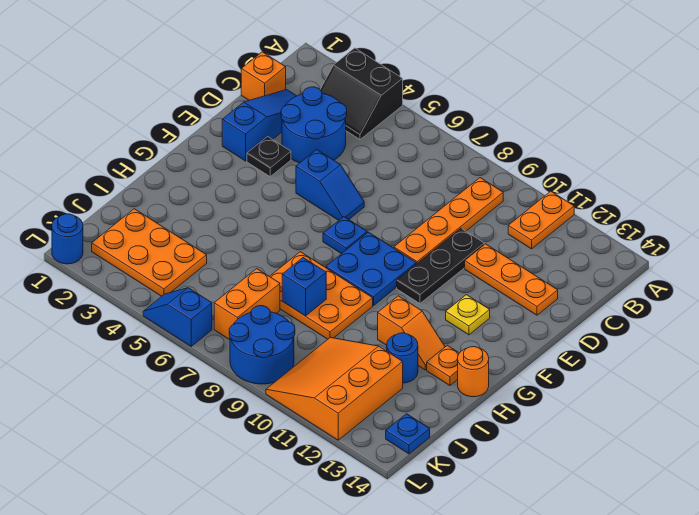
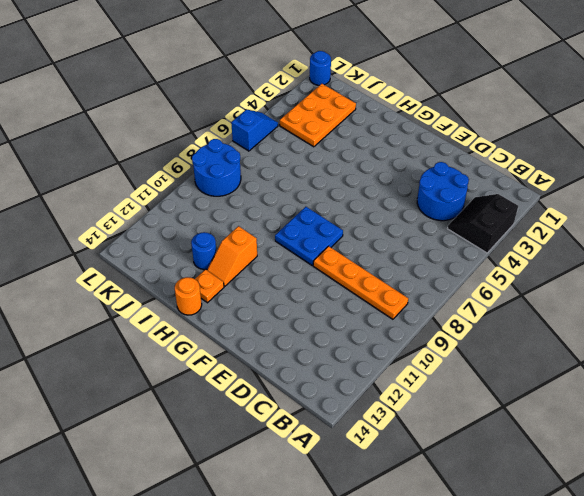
none -> orange 1x2 plate [508,191,574,249]
none -> orange 1x1 brick [241,52,286,100]
none -> blue 1x3 slope [222,90,296,161]

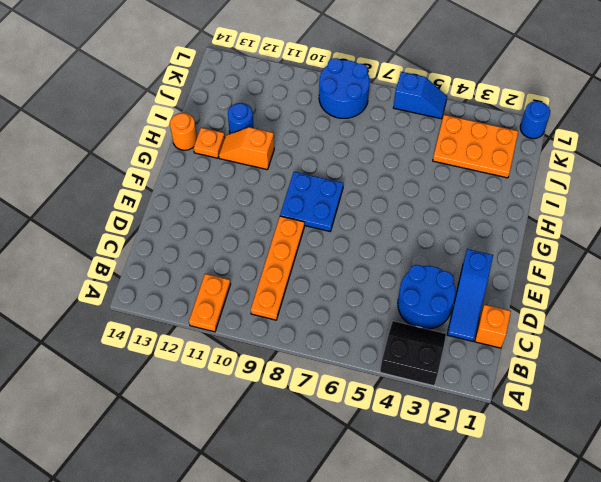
none -> black 1x3 plate [397,229,484,303]
none -> orange 1x3 plate [465,244,558,315]
none -> black 1x1 plate [247,137,291,176]

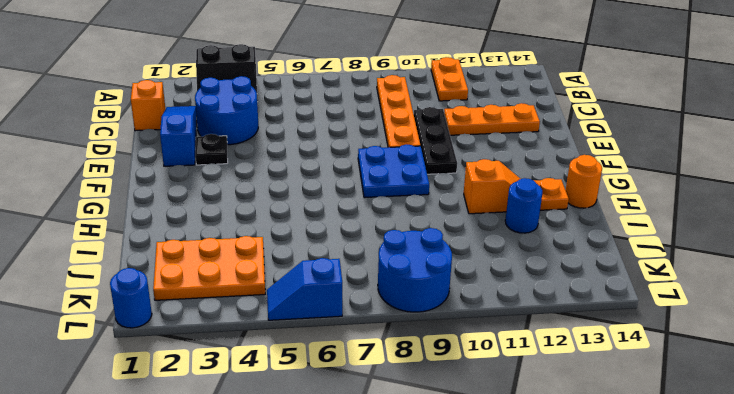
none -> blue 1x2 slope [296,149,364,221]
none -> blue 1x1 plate [323,217,367,254]
none -> yellow 1x1 plate [446,295,490,335]

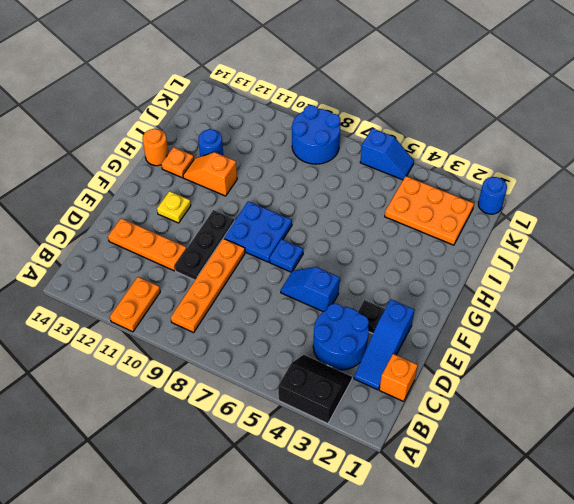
none -> orange 2x3 plate [270,252,373,339]
none -> orange 1x2 brick [214,269,280,340]
none -> orange 3x3 slope [266,337,403,440]

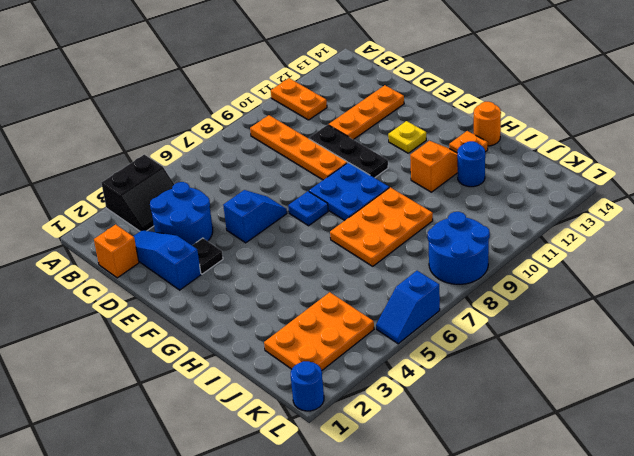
none -> orange 1x2 brick [214,269,280,340]
none -> orange 3x3 slope [266,337,403,440]
none -> blue 1x1 plate [386,414,430,454]

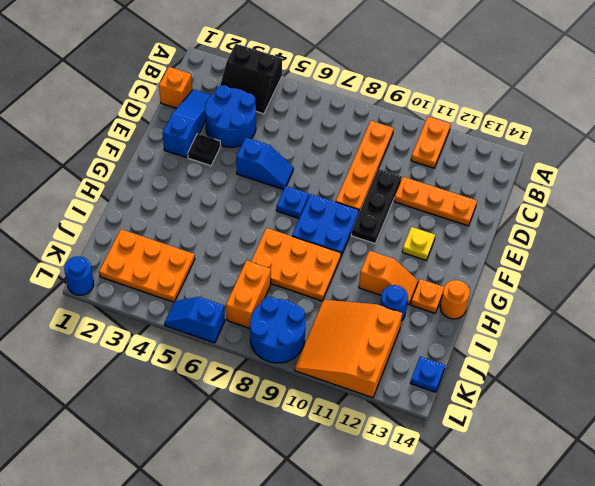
none -> blue 1x1 brick [282,258,326,316]

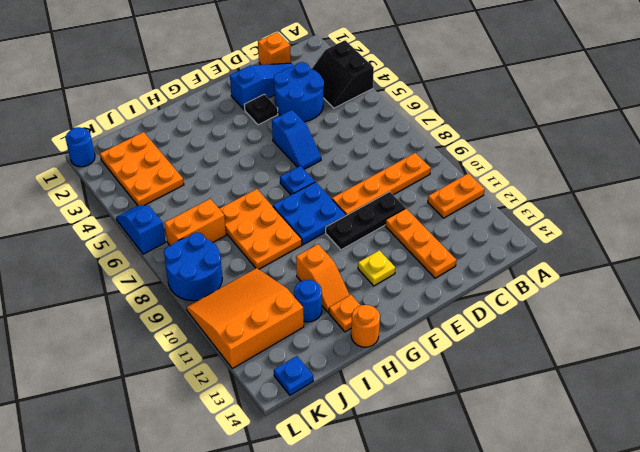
none -> blue 1x1 brick [282,258,326,316]

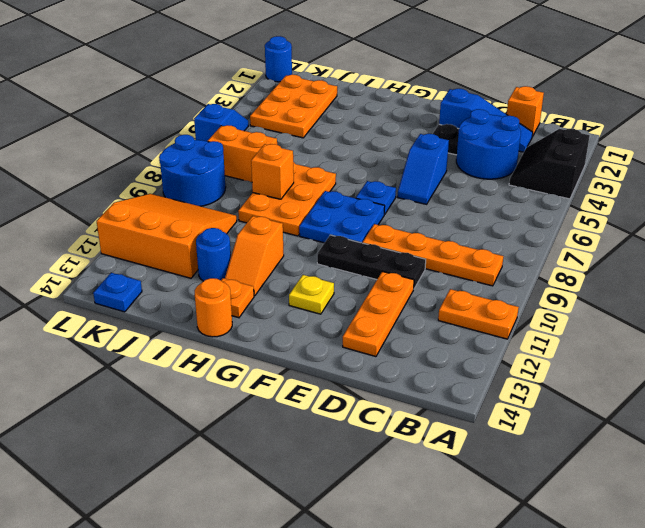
orange 1x1 brick [251,144,294,199] -> blue 1x1 brick [282,258,326,316]

